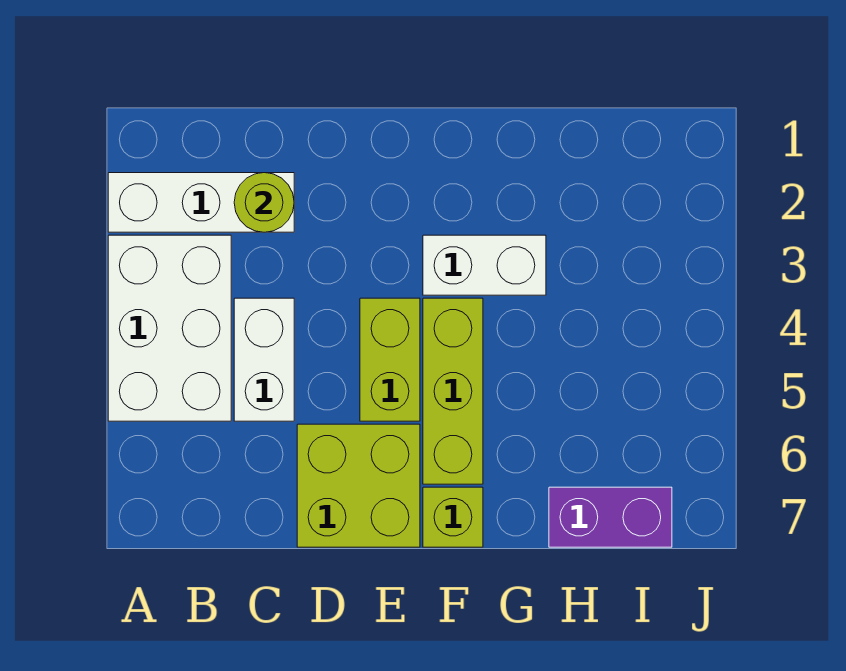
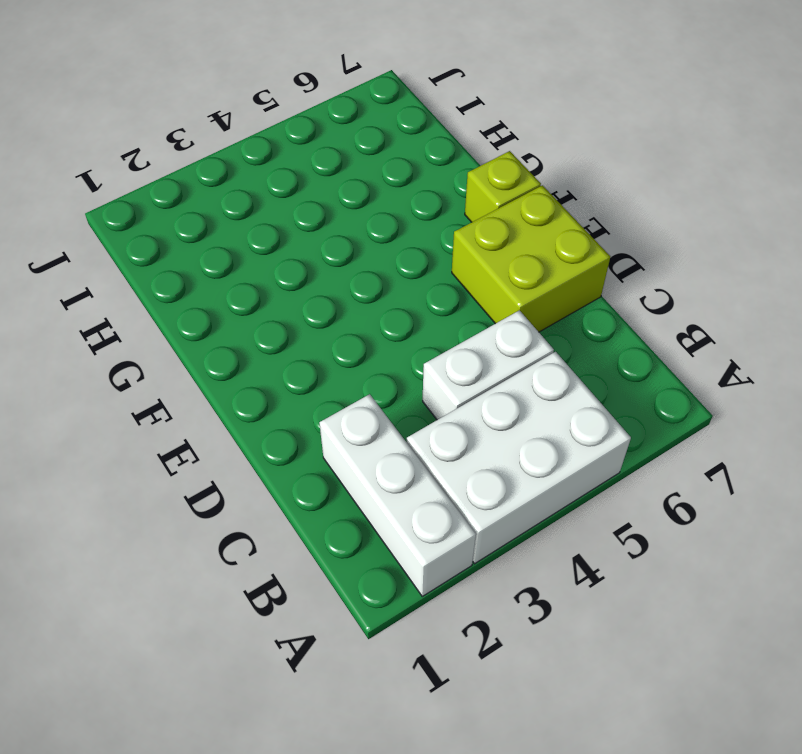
none -> lime 1x2 brick [360,298,420,421]
none -> white 1x2 brick [423,235,546,295]

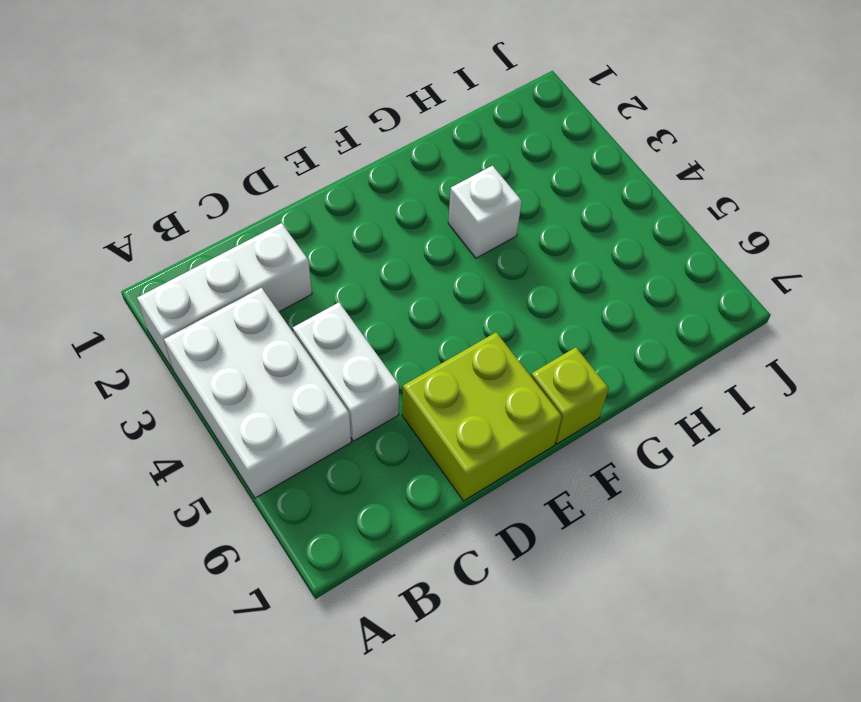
white 1x1 brick [448,166,522,258] -> white 1x2 brick [423,235,546,295]
none -> lime 1x2 brick [360,298,420,421]
none -> lime 1x3 brick [423,298,483,484]

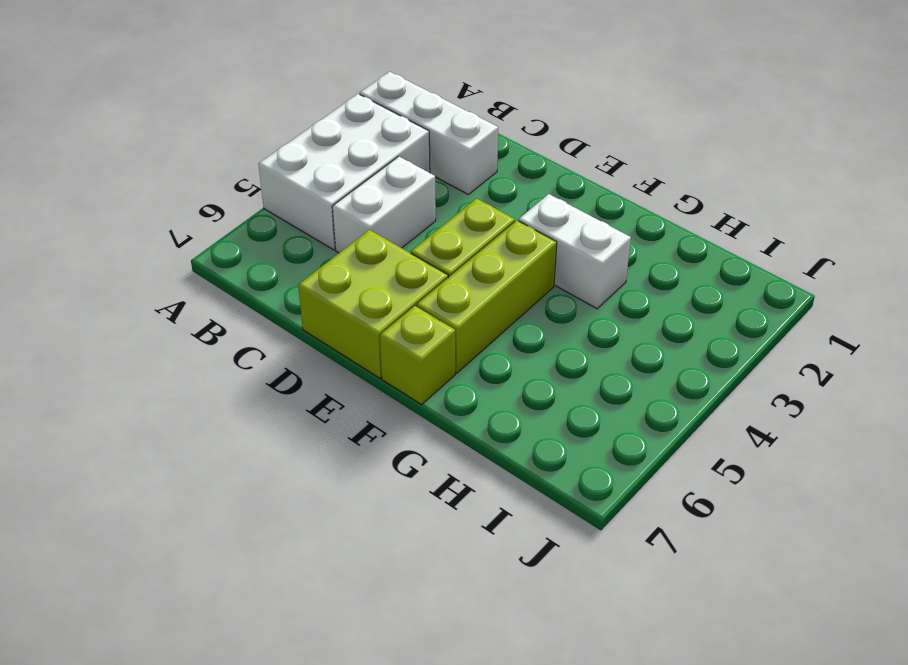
none -> purple 1x2 brick [549,487,672,547]
none -> lime 1x1 round brick [234,173,294,232]

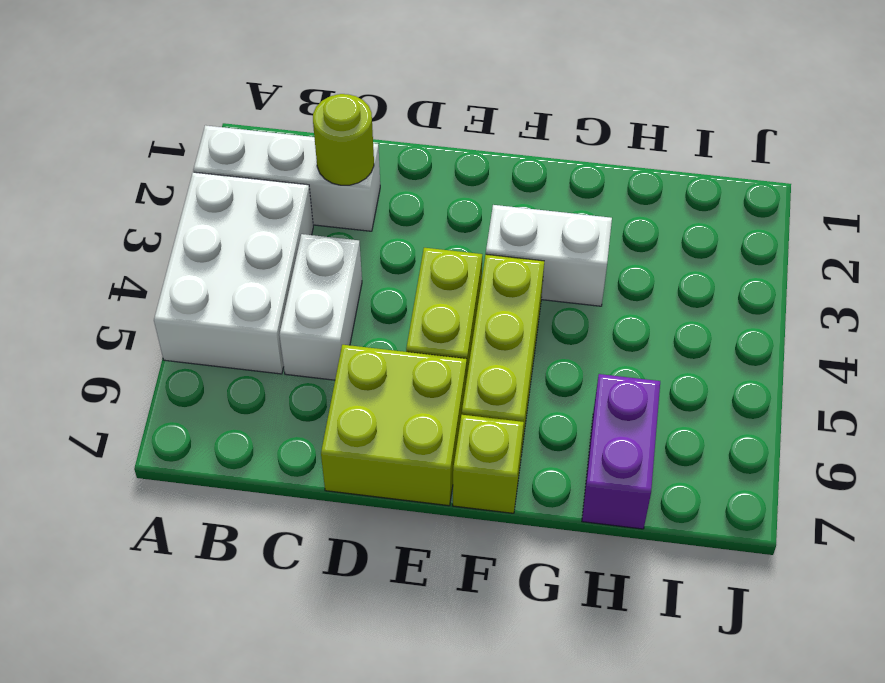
purple 1x2 brick [582,374,660,529] -> purple 1x2 brick turned to [549,487,672,547]

